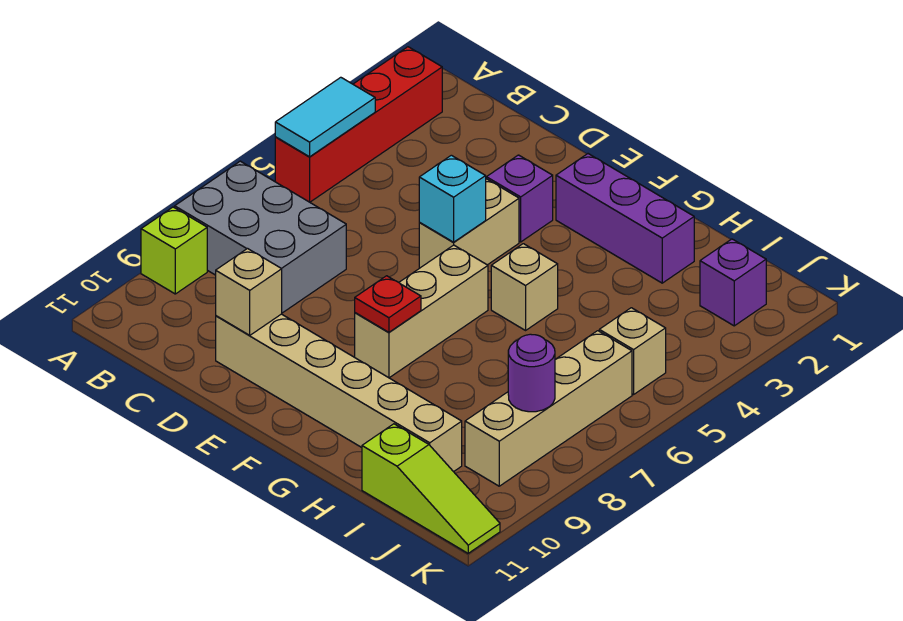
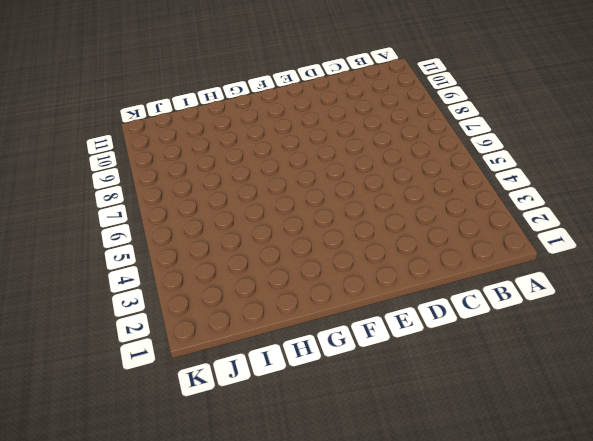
none -> red 1x4 brick [275,47,442,202]
none -> grey 2x3 brick [175,161,346,313]
none -> lime 1x1 brick [141,207,207,294]

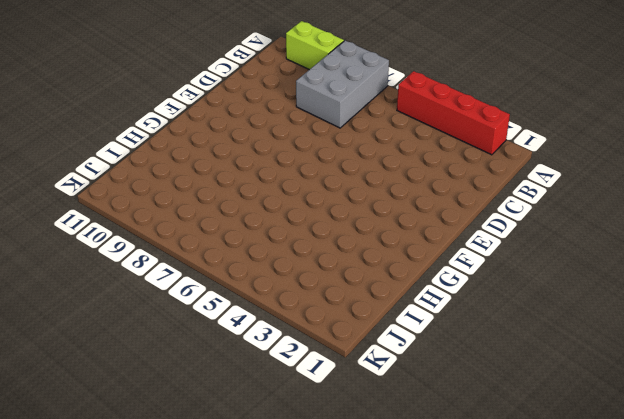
lime 1x2 brick [286,21,344,70] -> lime 1x1 brick [141,207,207,294]
none -> tan 1x6 brick [216,314,462,472]
none -> purple 1x1 brick [486,155,553,242]
none -> tan 1x2 brick [419,179,519,268]

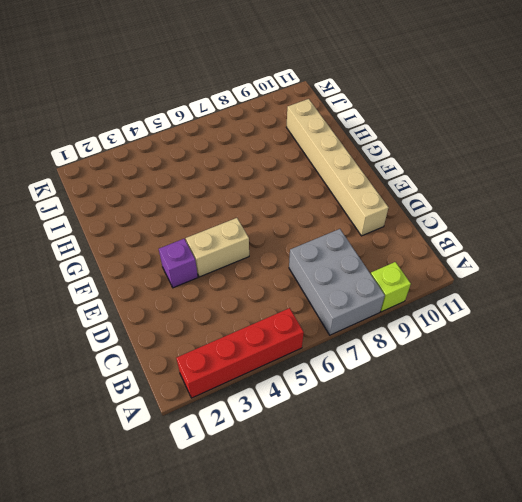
none -> purple 1x3 brick [556,154,694,283]
none -> tan 1x3 brick [355,245,488,378]
none -> tan 1x1 brick [491,244,558,330]

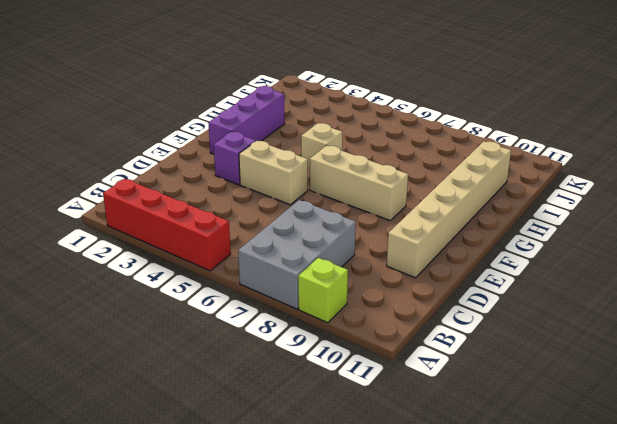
none -> lime 1x3 slope [362,424,500,553]
none -> purple 1x1 brick [700,239,766,326]
none -> tan 1x1 brick [599,308,666,395]

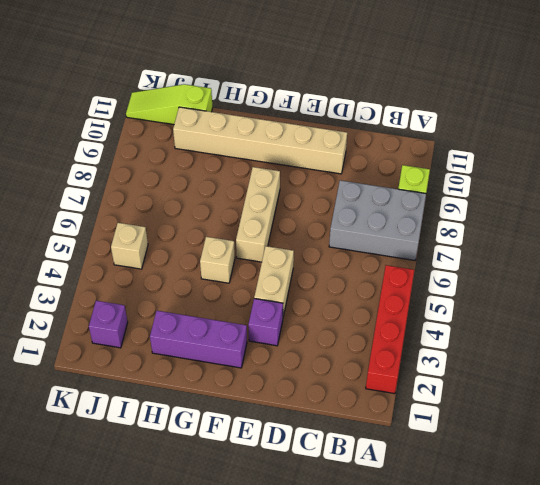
none -> tan 1x4 brick [465,331,632,486]
none -> cyan 1x2 tile [275,77,375,157]
none -> tan 1x1 brick [216,249,282,335]

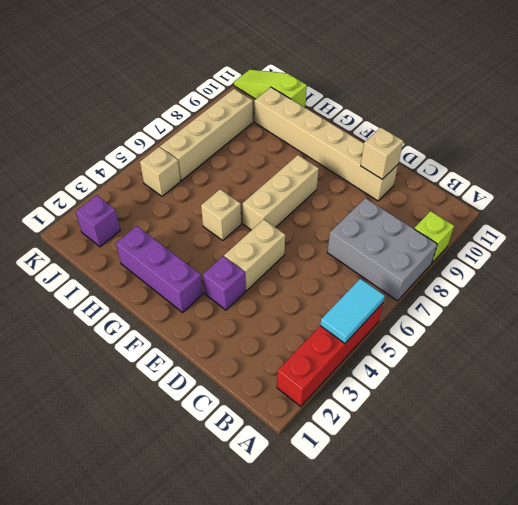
none -> cyan 1x1 brick [419,155,486,242]
none -> red 1x1 plate [355,276,421,332]
none -> purple 1x1 round brick [508,334,555,412]

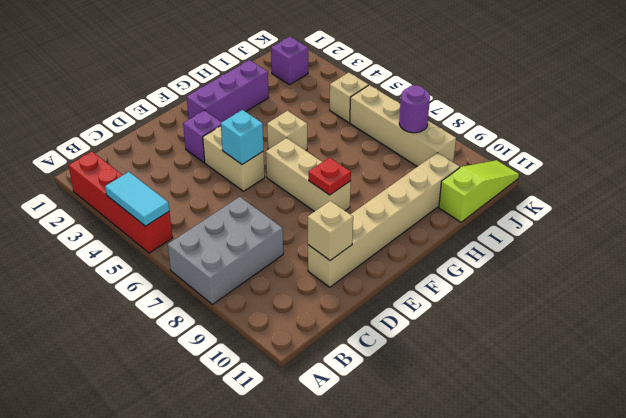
none -> lime 1x1 brick [141,207,207,294]

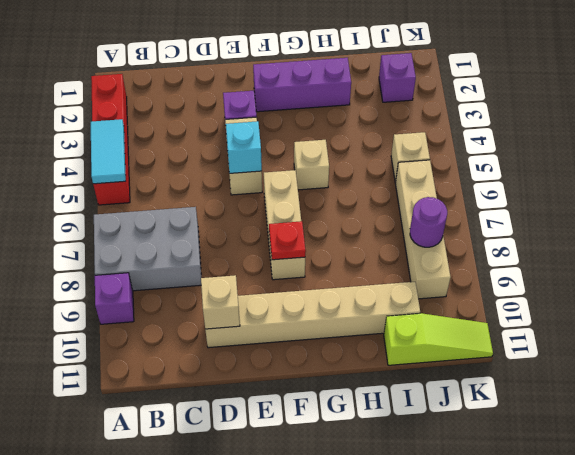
purple 1x1 brick [95,273,134,324] -> lime 1x1 brick [141,207,207,294]

